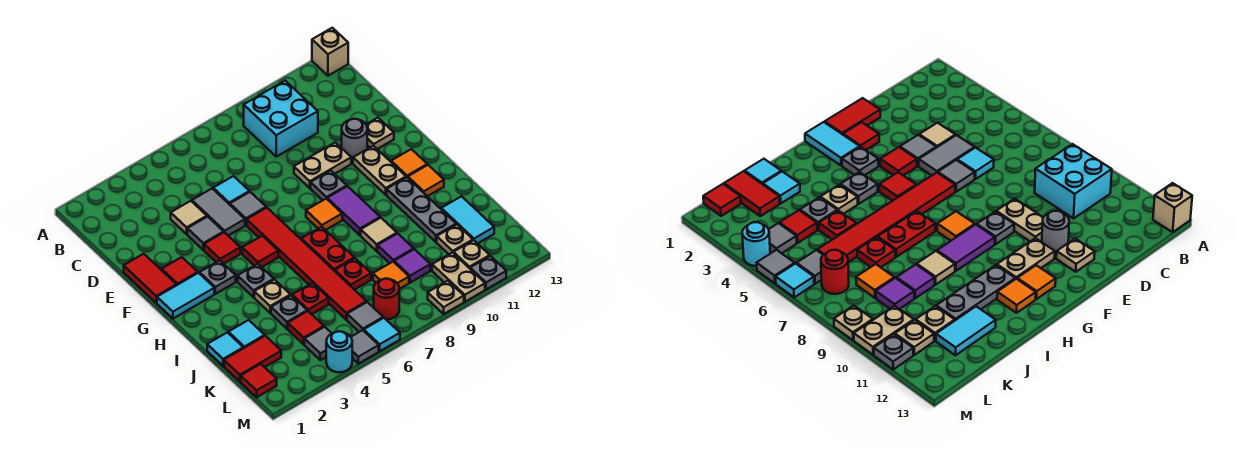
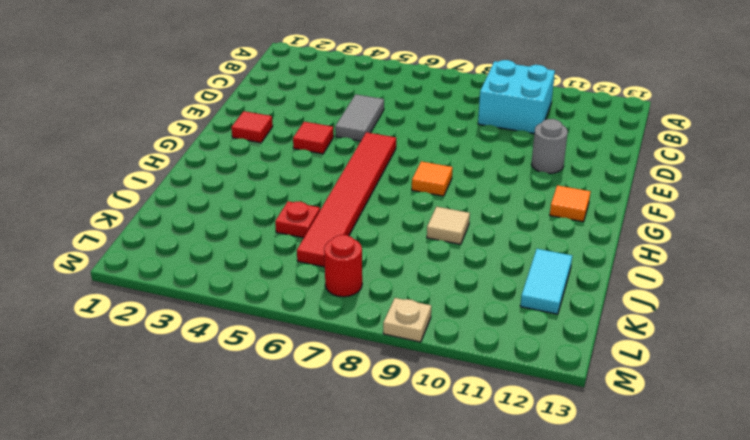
none -> tan 1x1 brick [312,28,348,76]
none -> tan 1x1 tile [171,201,207,234]
none -> cyan 1x1 tile [213,176,249,205]
none -> red 1x2 tile [124,254,176,303]

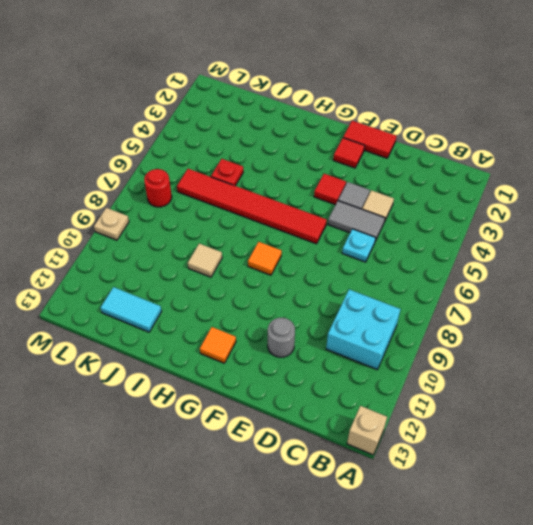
cyan 1x1 plate [342,229,376,262] -> cyan 1x1 tile [213,176,249,205]
none -> grey 1x1 tile [230,192,266,225]
none -> tan 1x2 plate [294,142,351,188]
none -> tan 1x1 plate [366,118,394,149]
none -> grey 1x1 plate [311,171,347,200]

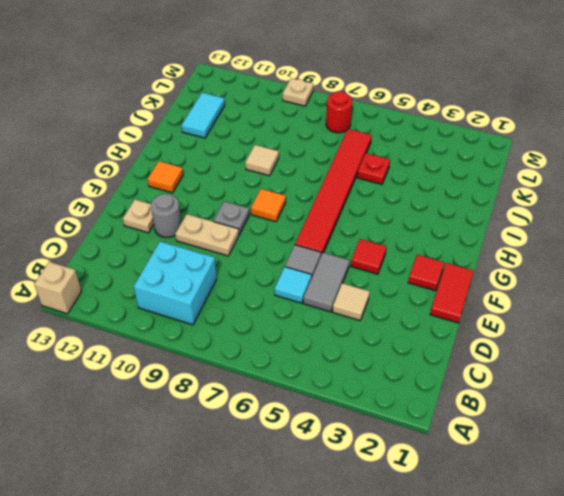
none -> grey 1x1 tile [187,217,224,250]
none -> tan 1x2 plate [353,146,406,195]
none -> cyan 1x2 tile [157,273,214,319]
none -> grey 1x1 plate [200,261,236,294]

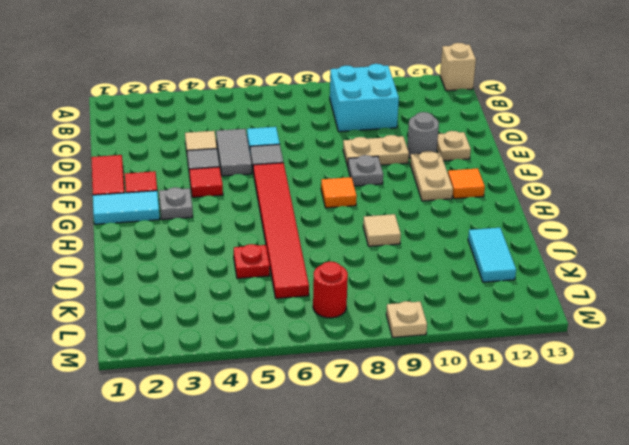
none -> red 1x1 tile [242,236,278,267]
none -> purple 1x2 tile [327,186,380,235]
none -> grey 1x1 plate [238,264,274,297]
none -> red 1x2 plate [301,227,354,271]

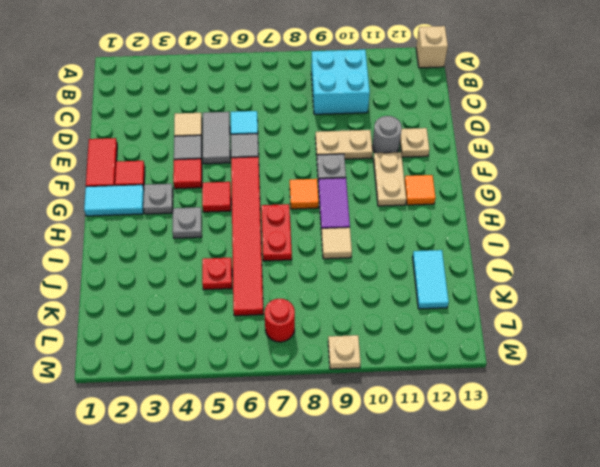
none -> grey 1x3 plate [387,177,456,242]
none -> orange 1x1 tile [408,165,444,196]
none -> tan 1x1 plate [254,280,290,313]
none -> cyan 1x1 tile [207,332,243,366]

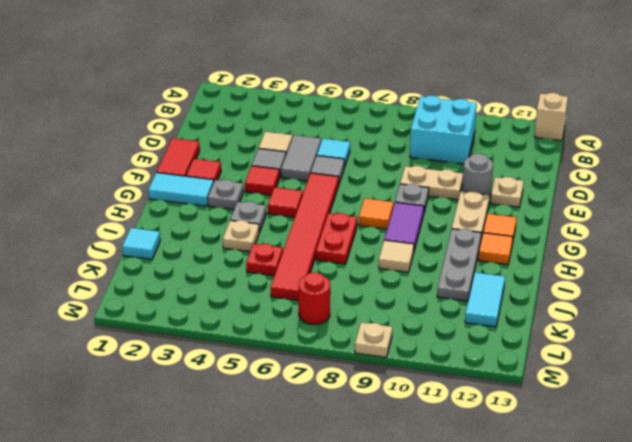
none -> cyan 1x1 tile [228,320,265,348]
none -> grey 1x1 plate [271,295,307,329]
none -> red 1x1 plate [335,258,371,290]
none -> purple 1x1 tile [377,233,414,263]

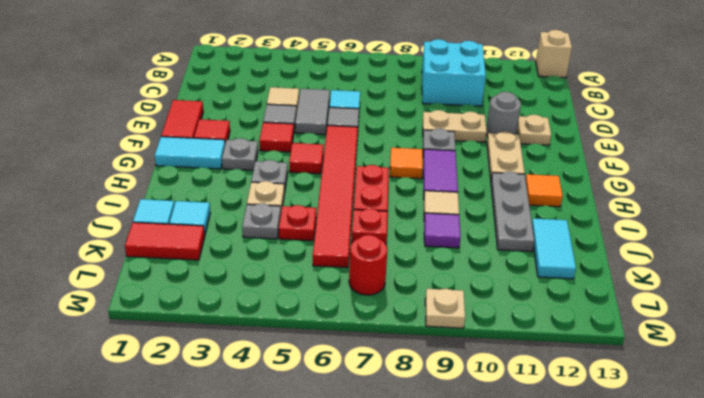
none -> orange 1x1 tile [391,149,427,178]
none -> red 1x1 tile [288,311,324,344]
none -> orange 1x1 tile [373,262,409,289]
none -> purple 1x1 tile [394,249,430,283]

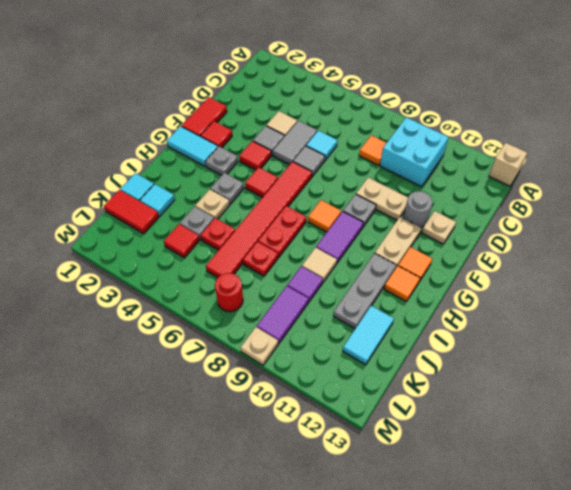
orange 1x1 tile [359,135,386,166] -> orange 1x1 tile moved to [373,262,409,289]
purple 1x2 tile [257,286,308,344] -> purple 1x1 tile [394,249,430,283]
none -> tan 1x1 plate [437,224,473,254]
none -> red 1x1 tile [241,364,277,397]
none -> grey 1x1 tile [304,327,332,360]
none -> grey 1x1 tile [347,302,383,332]

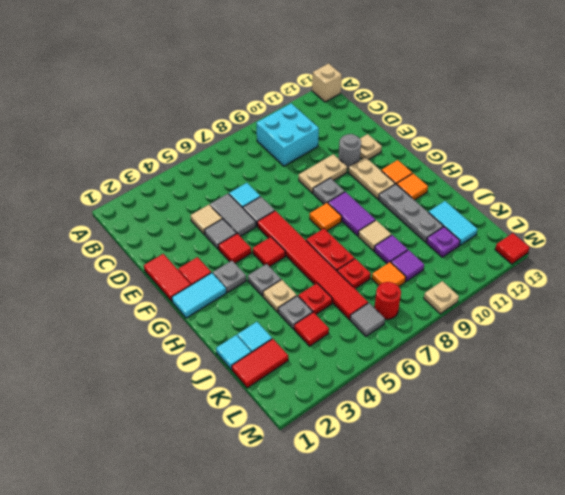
purple 1x1 plate [426,227,460,257] -> tan 1x1 plate [437,224,473,254]
red 1x1 tile [495,233,530,264] -> red 1x1 tile moved to [241,364,277,397]
none -> grey 1x1 tile [304,327,332,360]
none -> tan 1x2 plate [432,252,485,302]
none -> tan 1x1 plate [454,240,490,268]
none -> cyan 1x1 round brick [326,331,352,372]

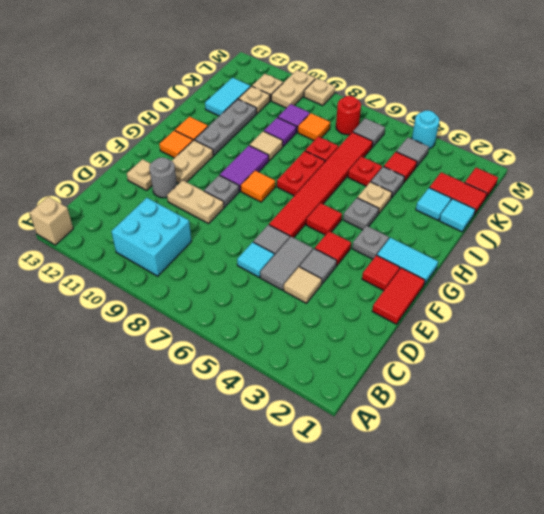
none -> grey 1x1 tile [351,330,379,364]
none -> cyan 1x1 tile [364,318,400,351]
none -> grey 1x1 plate [470,256,506,289]

